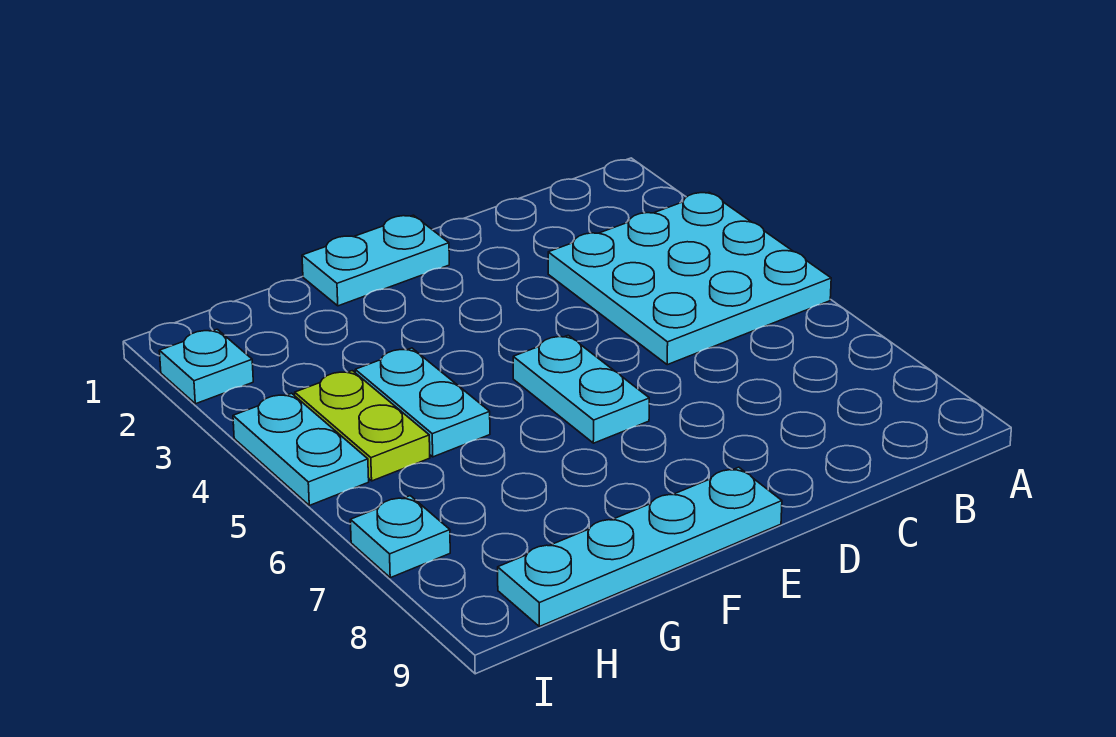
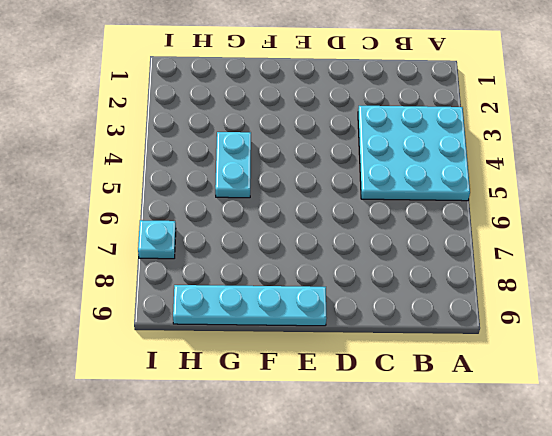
none -> cyan 1x2 plate [302,215,449,306]
none -> cyan 1x2 plate [513,335,649,443]

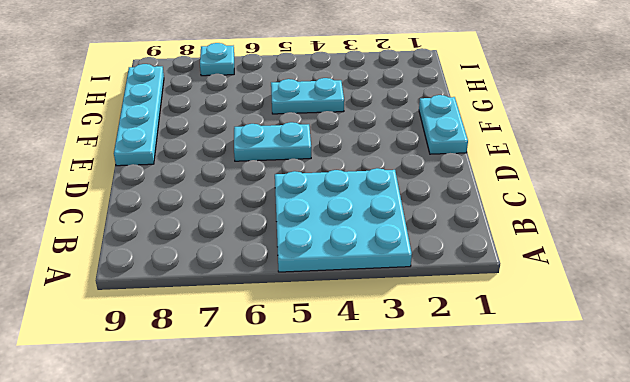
none -> lime 1x2 plate [295,371,430,481]
none -> cyan 1x1 plate [159,329,253,404]

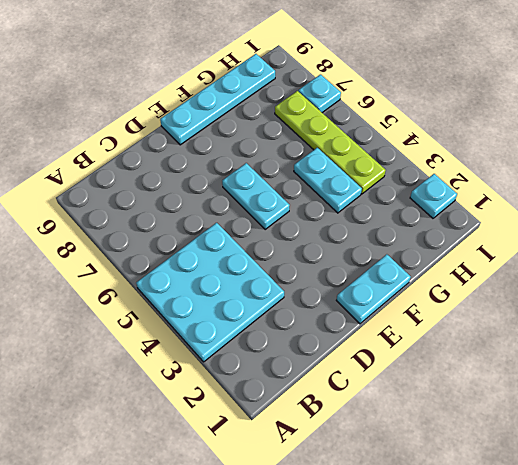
lime 1x4 plate [275,91,386,194] -> lime 1x2 plate [295,371,430,481]
none -> cyan 1x2 plate [233,393,369,505]

